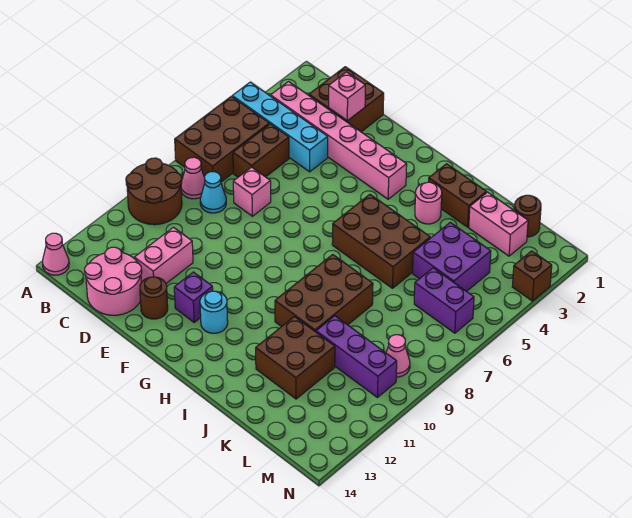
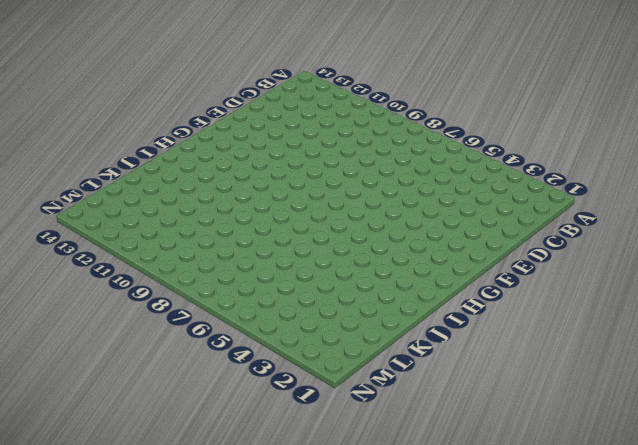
none -> cyan 1x4 brick [232,82,328,172]
none -> brown 2x3 brick [175,96,269,182]
none -> brown 2x2 round brick [126,158,182,225]

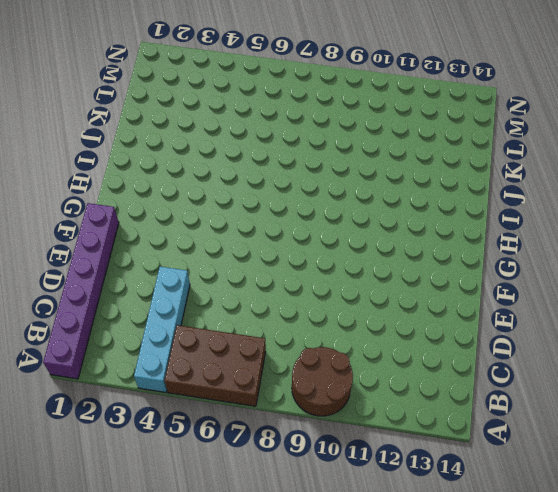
purple 1x6 brick [43,203,119,379] -> brown 2x2 brick [309,67,384,132]
none -> pink 1x1 cone [43,233,69,275]
none -> pink 1x6 brick [271,82,407,199]
none -> pink 1x1 cone [181,157,205,199]

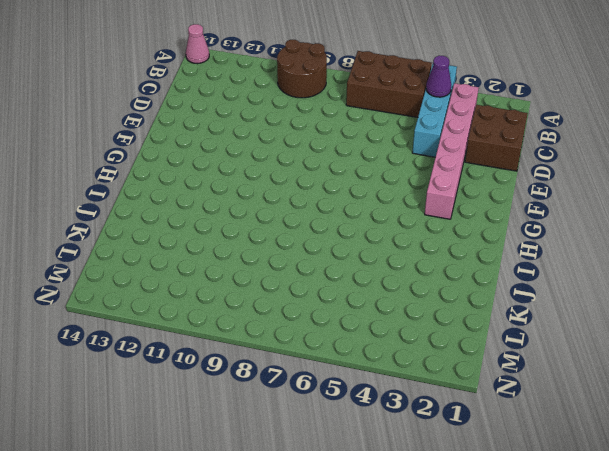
purple 1x1 cone [426,56,451,97] -> none
none -> pink 1x1 cone [181,157,205,199]
none -> brown 1x2 brick [233,124,289,177]
none -> cyan 1x1 cone [200,172,226,213]

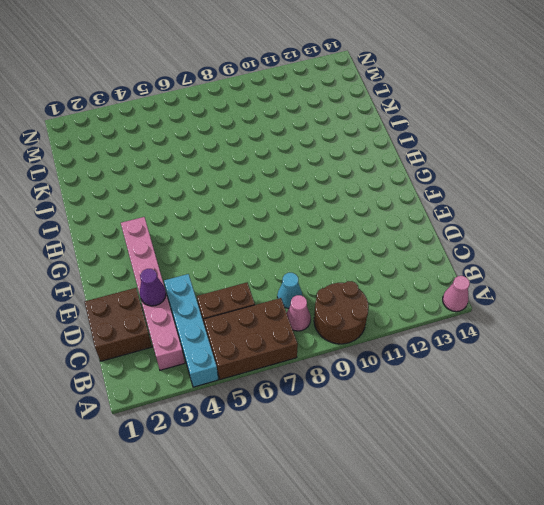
purple 1x1 cone [140,269,166,306] -> none
none -> pink 2x2 round brick [85,247,142,315]
none -> pink 1x1 brick [233,167,271,216]
none -> pink 1x2 brick [134,227,193,283]

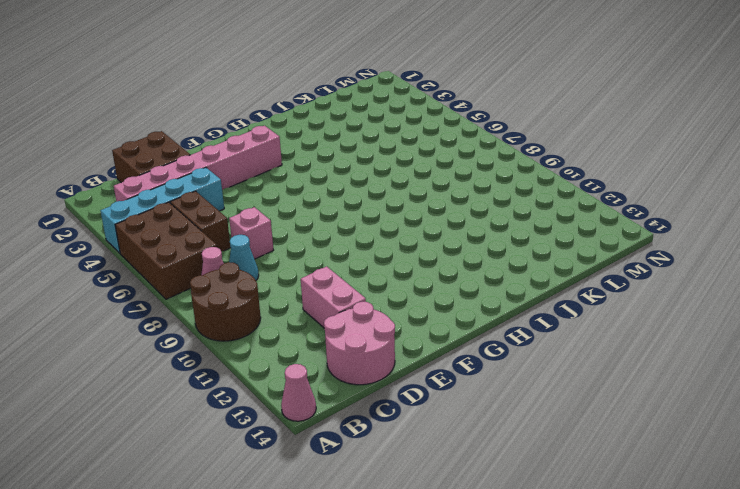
none -> brown 1x1 round brick [140,277,168,319]
none -> purple 1x1 brick [174,272,213,322]
none -> cyan 1x1 round brick [200,291,228,333]

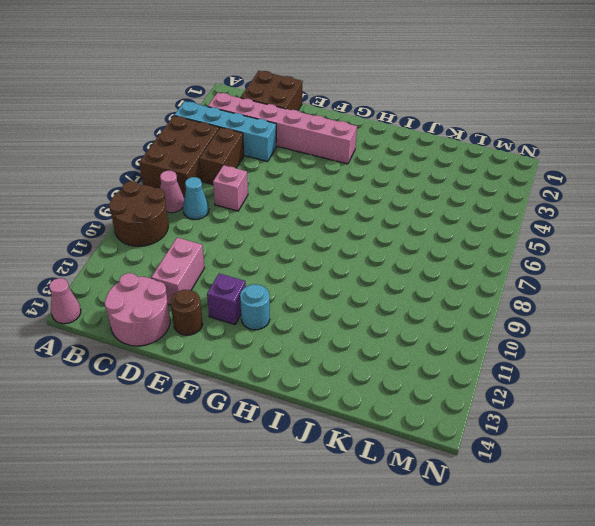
none -> brown 2x3 brick [332,194,430,288]
none -> brown 1x2 brick [429,164,486,227]
none -> pink 1x1 round brick [415,182,442,224]

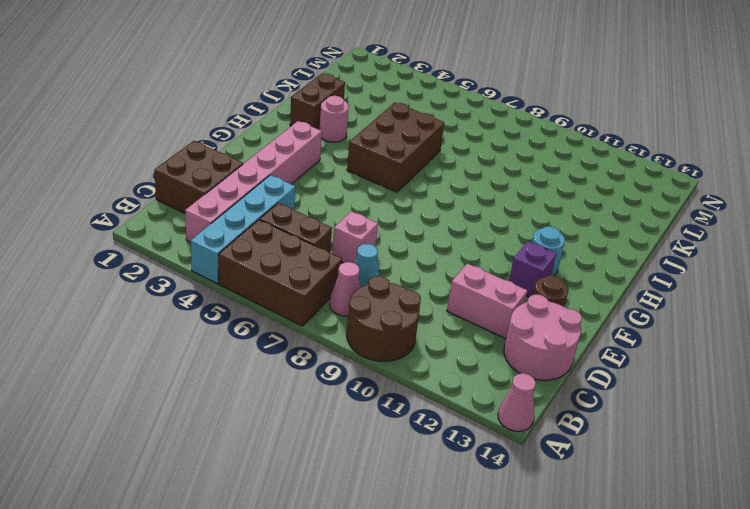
none -> brown 2x3 brick [275,255,373,332]
none -> brown 2x2 brick [256,317,335,399]
none -> pink 1x2 brick [469,192,528,256]

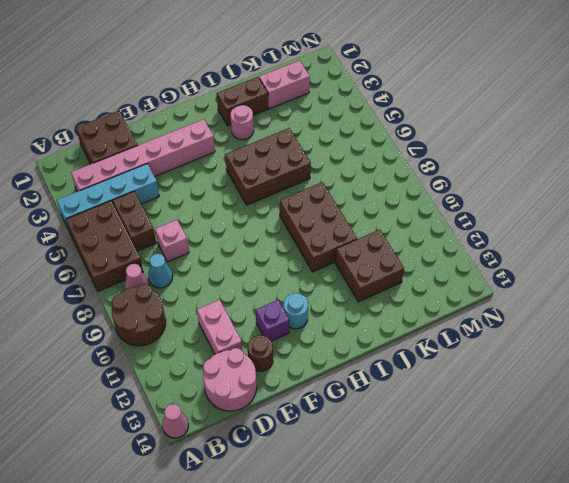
none -> purple 2x2 brick [413,222,491,291]
none -> purple 1x3 brick [316,316,397,398]
none -> brown 1x1 round brick [514,195,541,237]

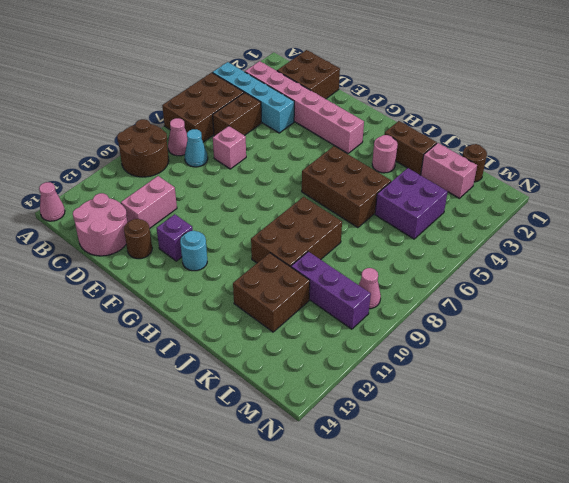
none -> purple 1x2 brick [414,268,474,333]
none -> brown 1x1 brick [512,251,552,301]
none -> pink 1x1 brick [329,72,365,121]

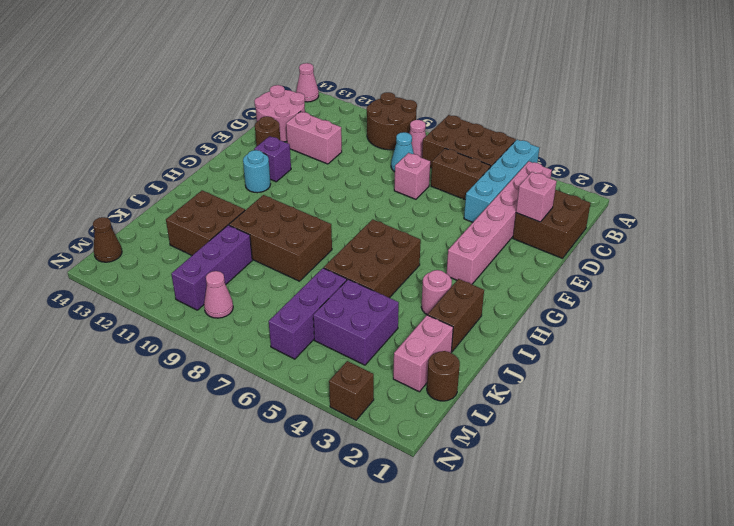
purple 1x3 brick [269,268,347,359] -> purple 1x2 brick [414,268,474,333]
brown 1x1 cone [93,217,122,262] -> none

